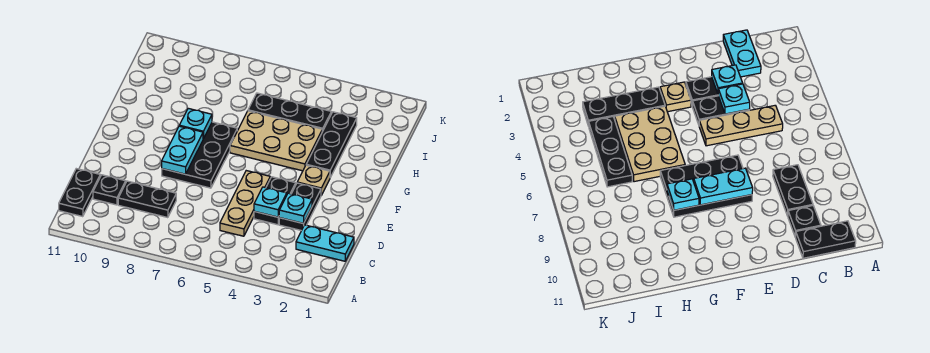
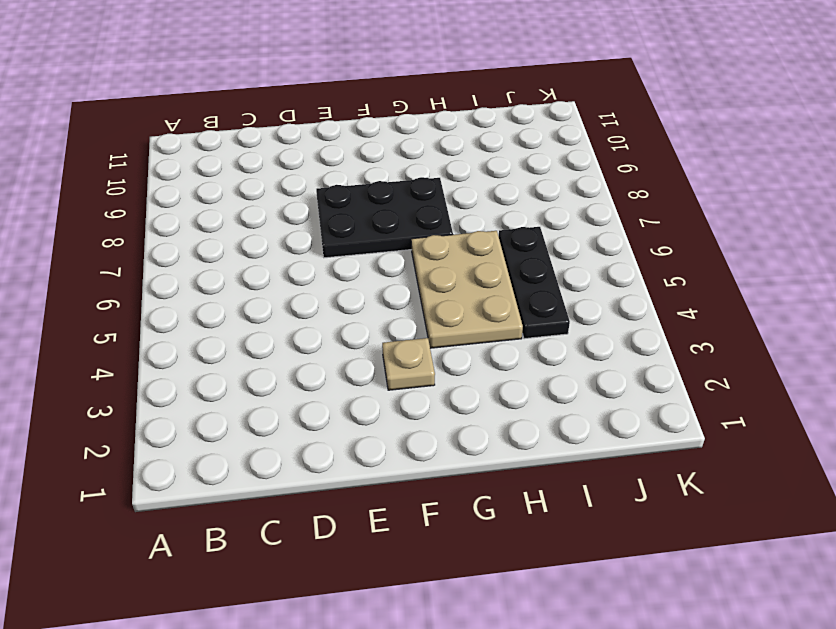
none -> black 1x2 plate [59,169,100,217]
none -> cyan 1x2 plate [296,225,354,261]
none -> tan 1x3 plate [220,171,270,236]

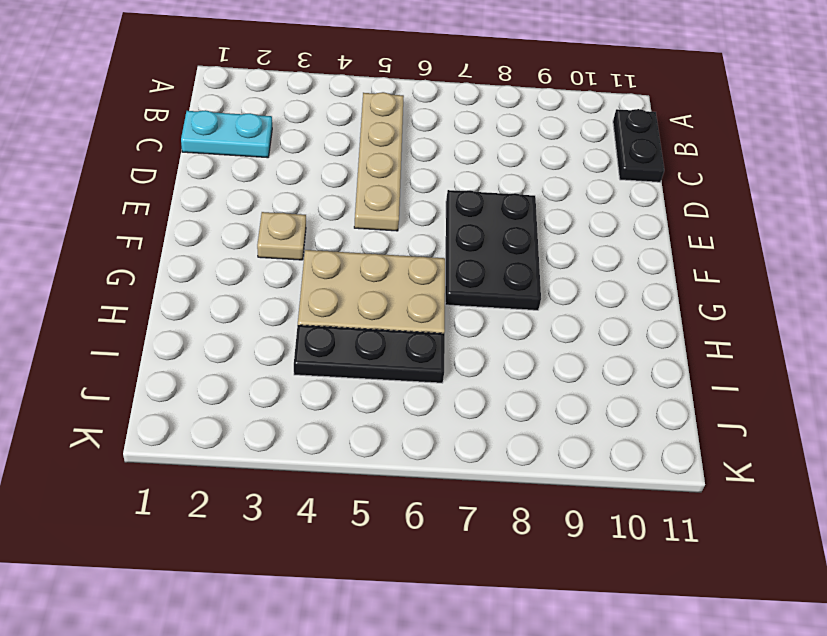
tan 1x4 plate [354,92,404,231] -> tan 1x3 plate [220,171,270,236]
none -> black 1x2 plate [118,181,176,218]
none -> black 1x1 plate [93,175,126,205]
none -> black 1x2 plate [279,183,321,231]

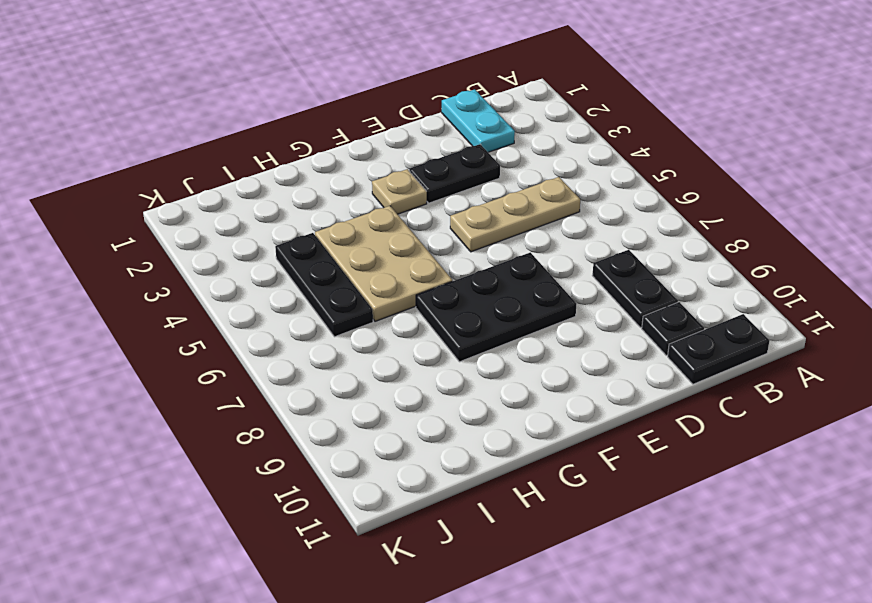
none -> black 1x2 plate [254,177,296,225]
none -> black 1x3 plate [306,112,357,177]
none -> cyan 1x1 plate [279,193,312,223]

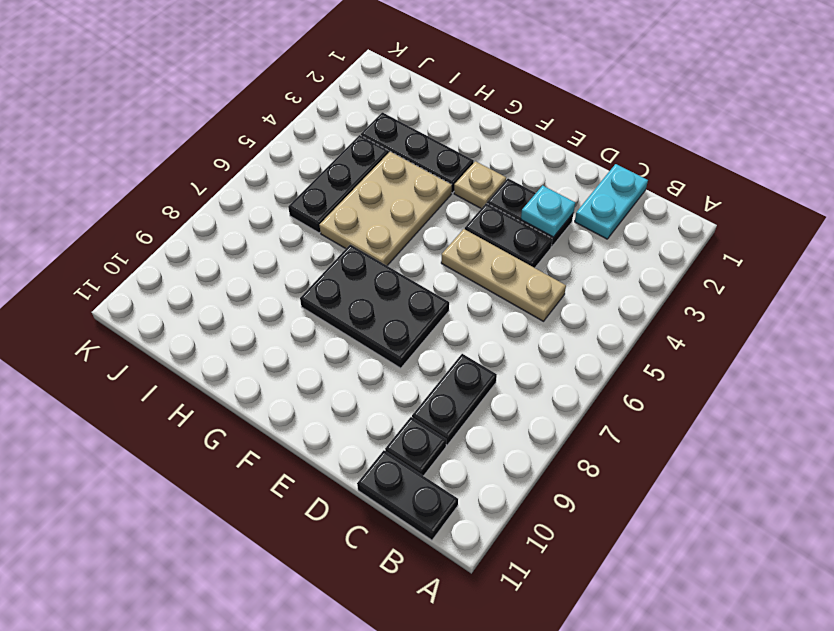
none -> cyan 1x1 plate [254,187,287,217]
none -> cyan 1x2 plate [162,126,203,174]
none -> cyan 1x1 plate [179,108,212,139]

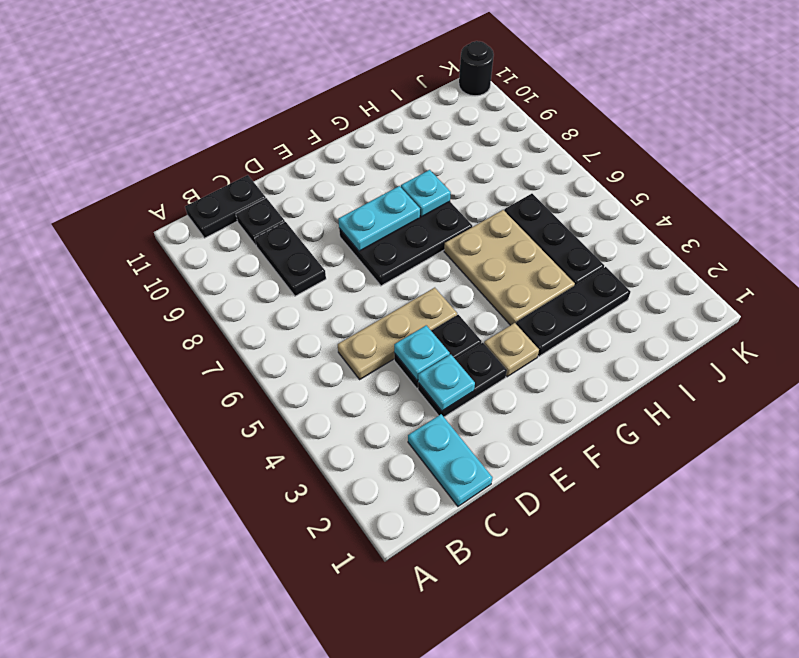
black 1x1 round brick [459,41,494,96] -> none

